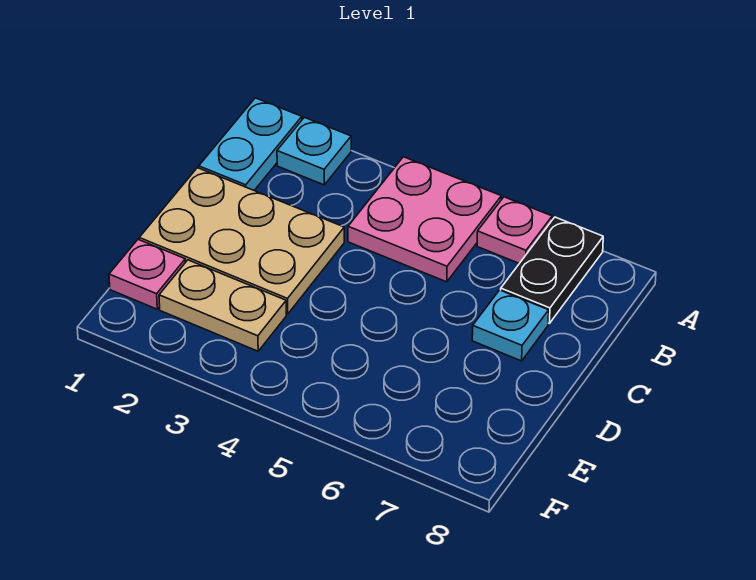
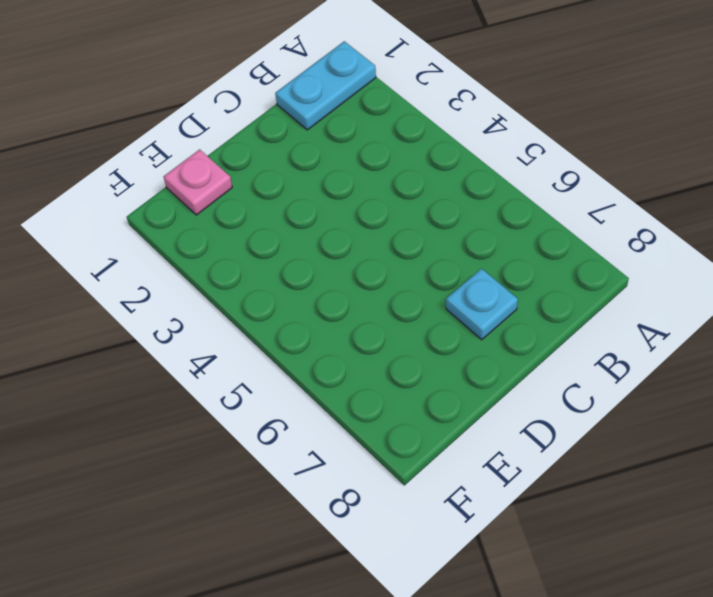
none -> cyan 1x1 plate [277,117,351,185]
none -> pink 2x2 plate [348,157,501,282]

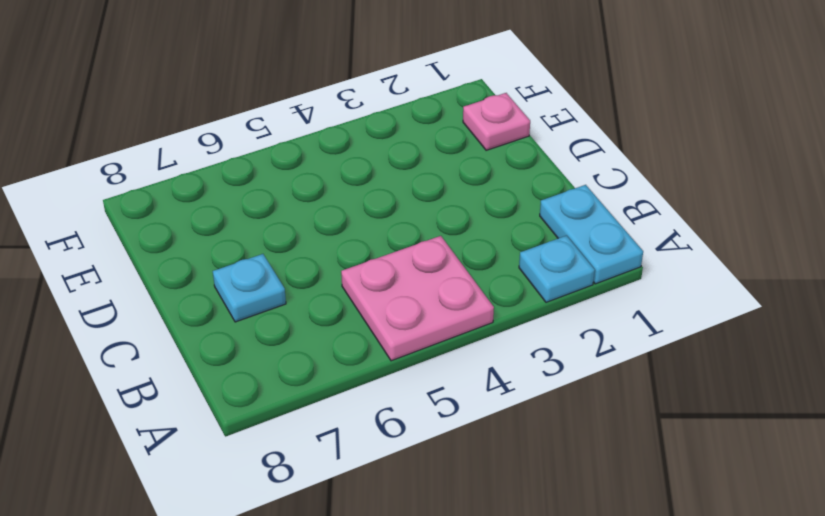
none -> pink 1x1 plate [477,197,552,263]
none -> black 1x2 plate [501,217,603,323]

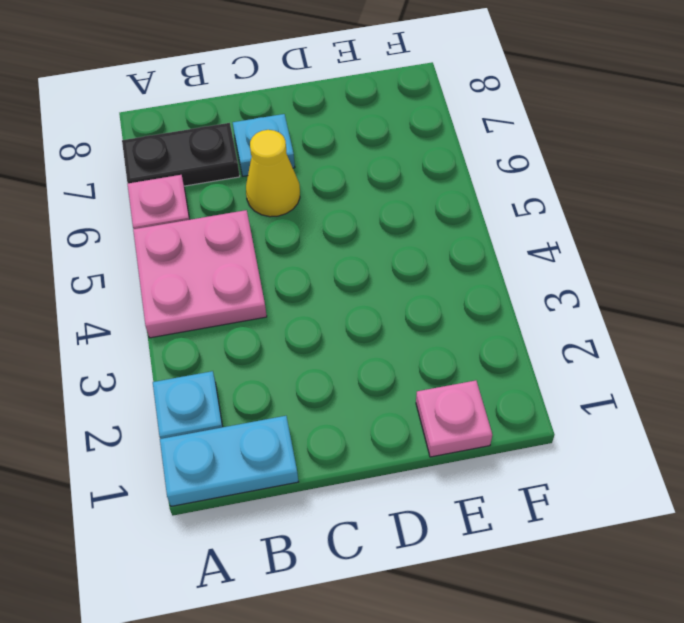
yellow 1x1 cone [246,130,300,217] -> none
none -> tan 2x3 plate [139,168,344,314]
none -> tan 1x2 plate [159,260,286,351]

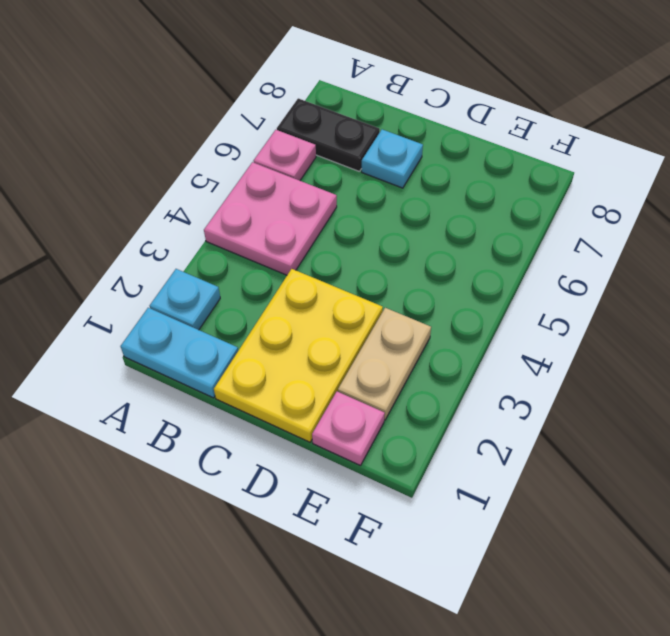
yellow 2x3 plate [214,269,383,442] -> tan 2x3 plate [139,168,344,314]

